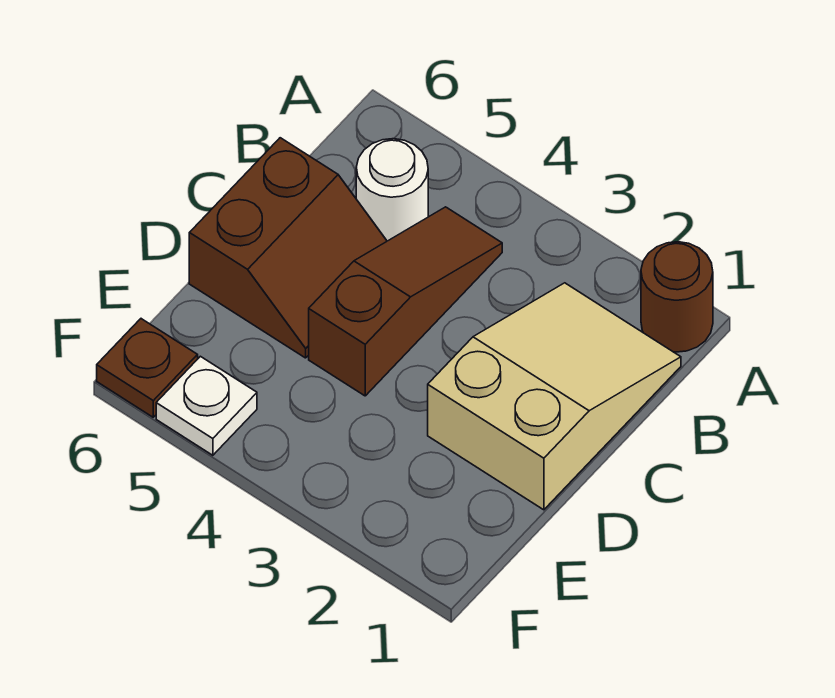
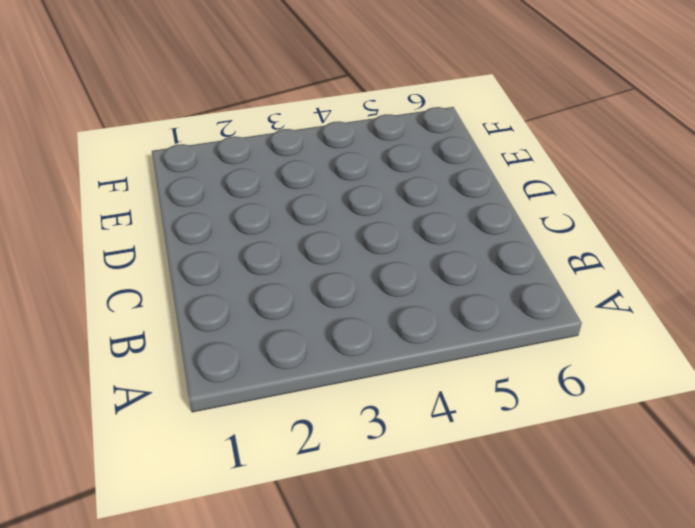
none -> brown 1x1 round brick [641,242,713,352]
none -> tan 2x3 slope [428,283,681,510]

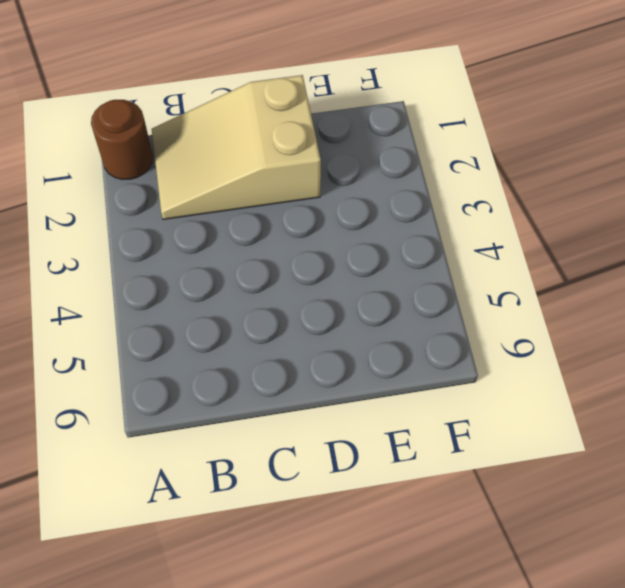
none -> brown 1x3 slope [309,207,502,396]
none -> white 1x1 round brick [356,139,428,241]

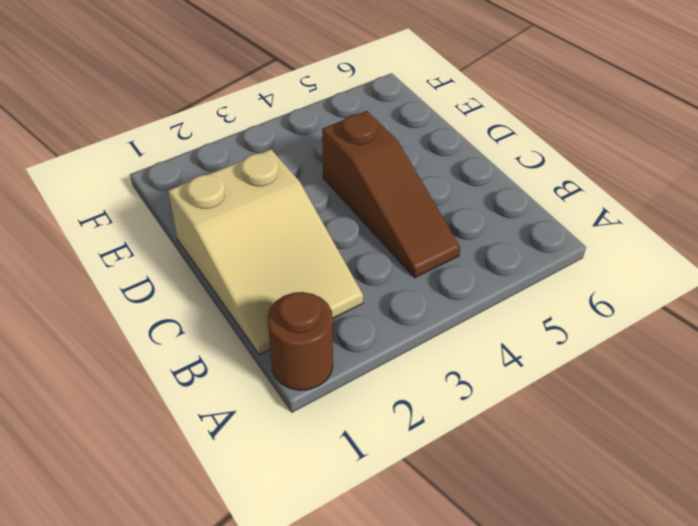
none -> white 1x1 round brick [356,139,428,241]
none -> brown 2x2 slope [189,138,387,358]

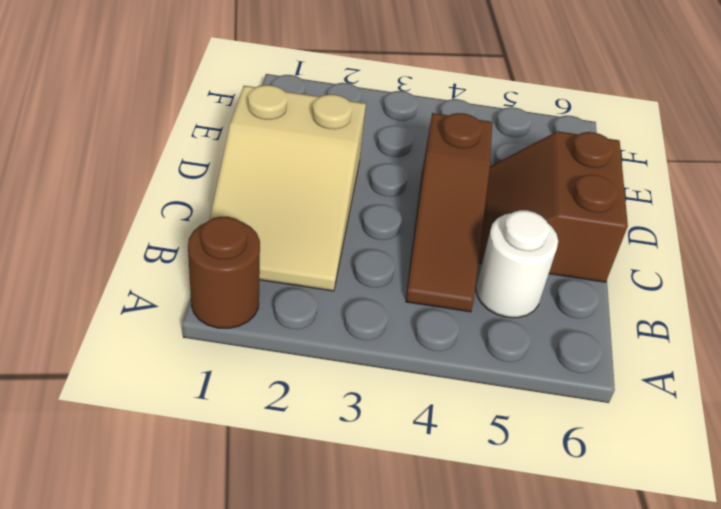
none -> white 1x1 plate [156,356,257,455]
none -> brown 1x1 plate [97,319,198,417]

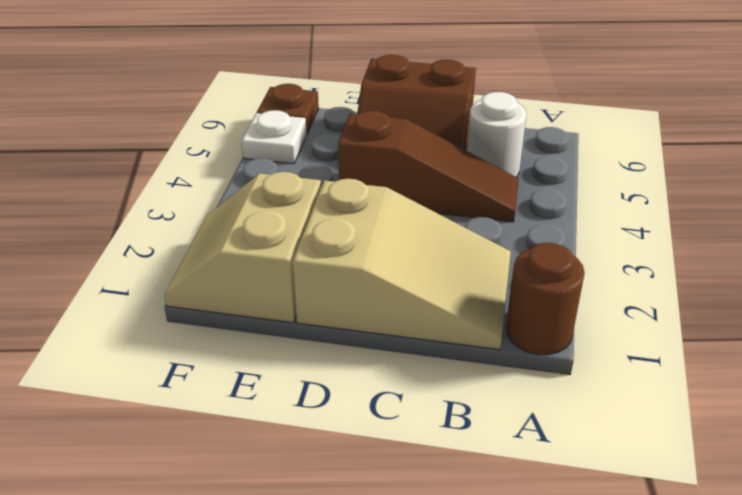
tan 2x2 slope [164,172,321,323] -> none

